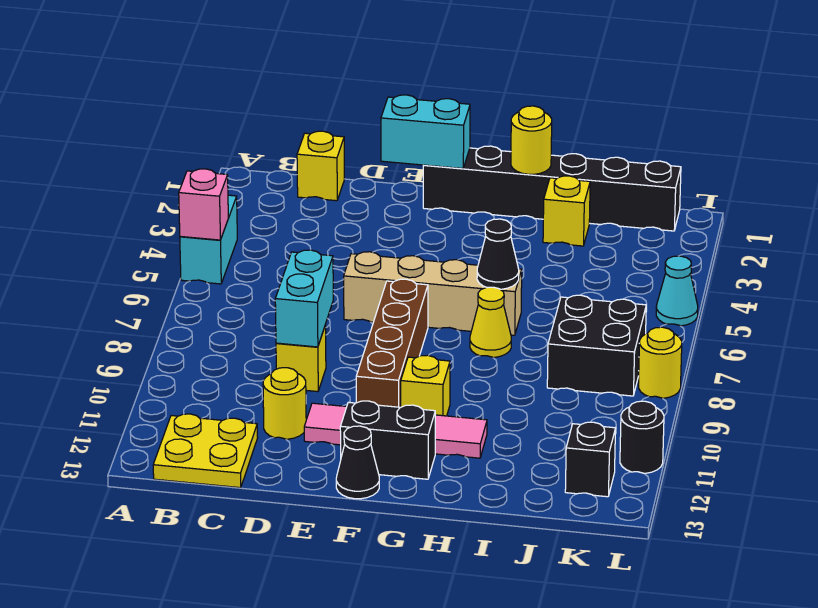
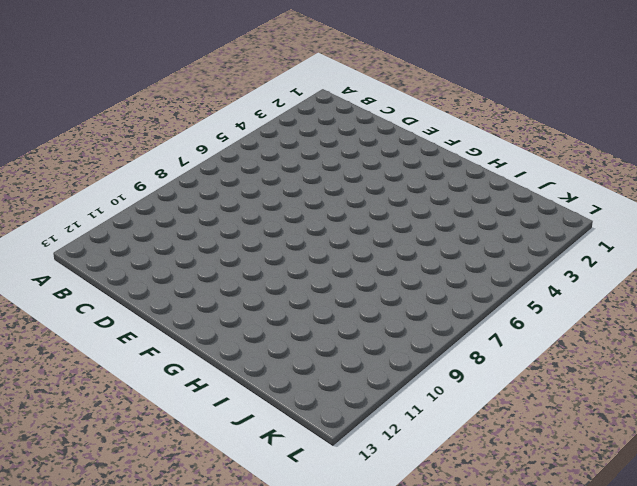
none -> cyan 1x2 brick [180,195,237,284]
none -> yellow 2x2 plate [153,414,258,488]
none -> yellow 1x1 brick [297,131,344,201]

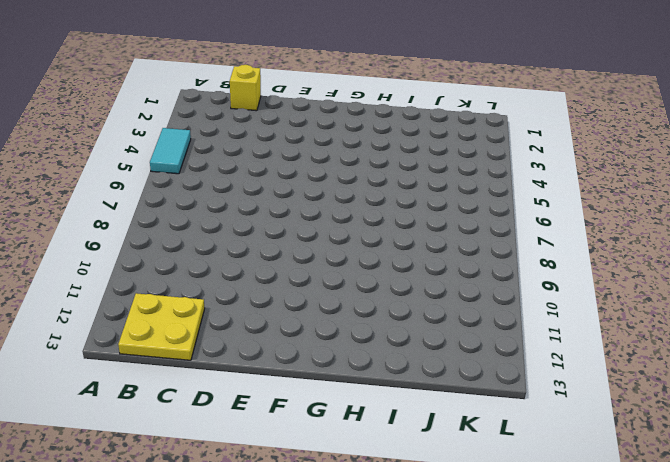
cyan 1x2 tile [150,128,191,174] -> cyan 1x2 brick [180,195,237,284]
none -> yellow 1x1 brick [276,325,326,392]
none -> yellow 1x1 round brick [263,368,306,439]
none -> tan 1x4 brick [344,252,522,335]

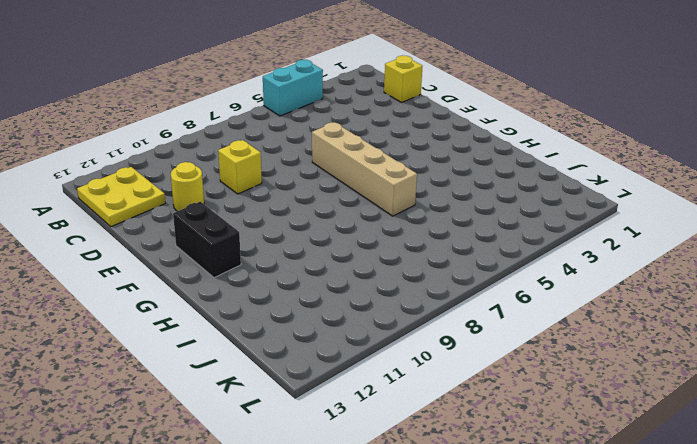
none -> pink 1x4 tile [304,403,487,458]
none -> black 1x6 brick [423,146,681,231]
none -> brown 1x4 brick [356,279,428,407]

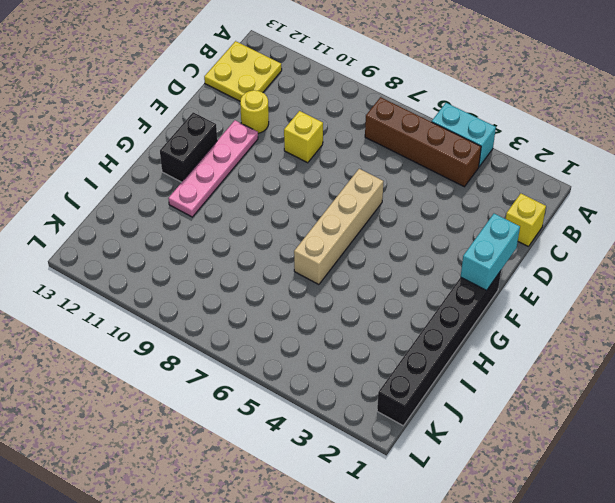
brown 1x4 brick [365,97,481,187] -> brown 1x4 brick moved to [356,279,428,407]
pink 1x4 plate [168,120,258,217] -> pink 1x4 tile [304,403,487,458]
none -> black 1x1 cone [336,426,379,499]
none -> yellow 1x1 brick [401,355,450,416]
none -> yellow 1x1 cone [470,287,511,358]

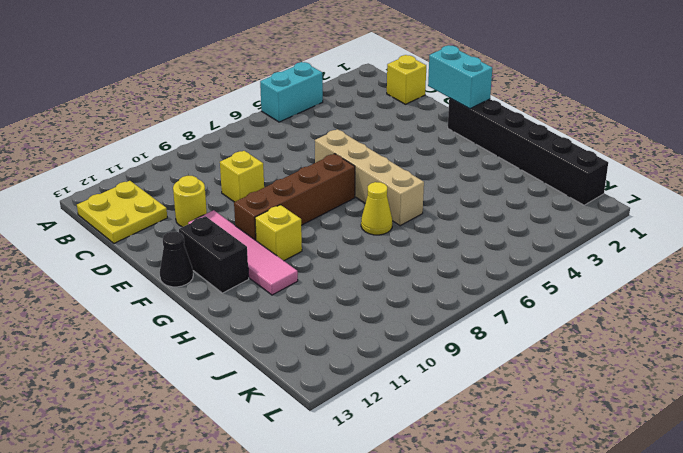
none -> yellow 1x1 brick [543,176,590,246]
none -> black 2x2 brick [547,295,646,396]
none -> black 1x1 brick [565,422,616,497]

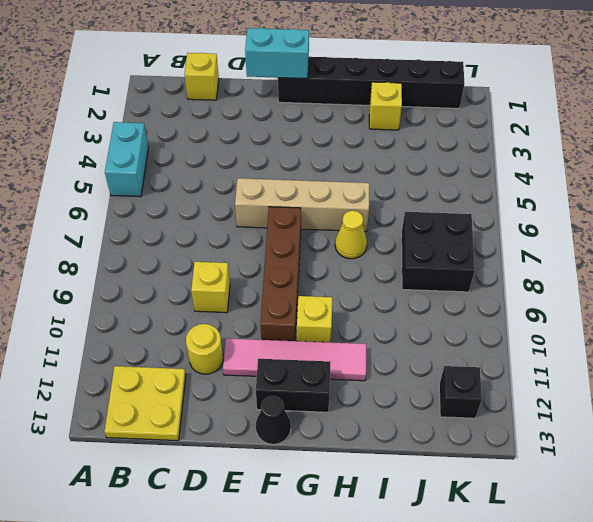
none -> cyan 1x1 cone [656,256,698,326]
none -> yellow 1x1 round brick [638,327,682,398]
none -> black 1x1 round brick [620,401,664,473]

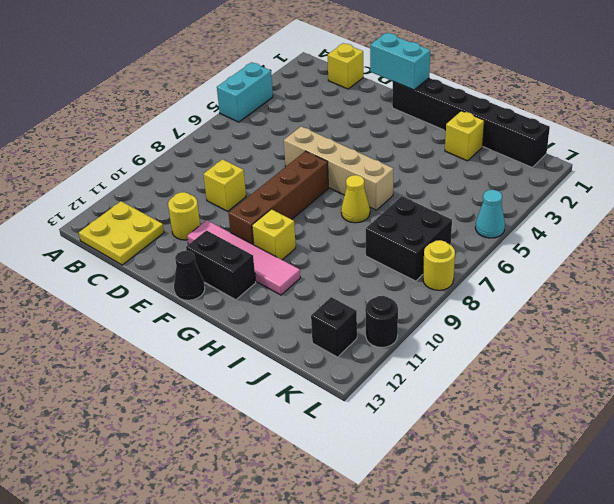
none -> pink 1x1 brick [179,169,228,240]
none -> cyan 1x2 brick [275,250,333,347]
none -> yellow 1x1 round brick [511,106,552,174]

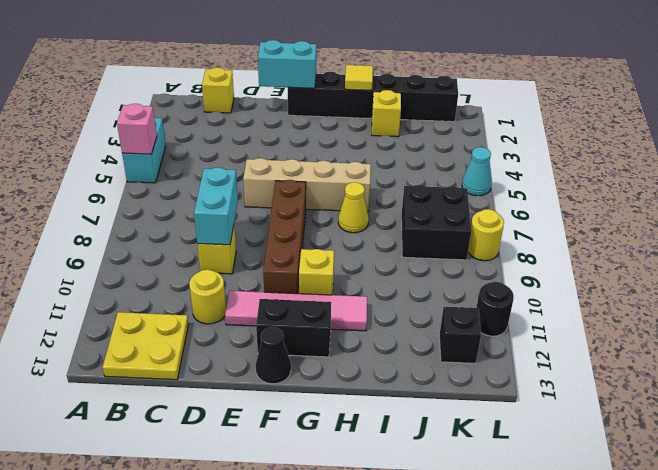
yellow 1x1 tile [345,65,373,90] -> yellow 1x1 round brick [511,106,552,174]
none -> black 1x1 cone [477,219,519,289]

